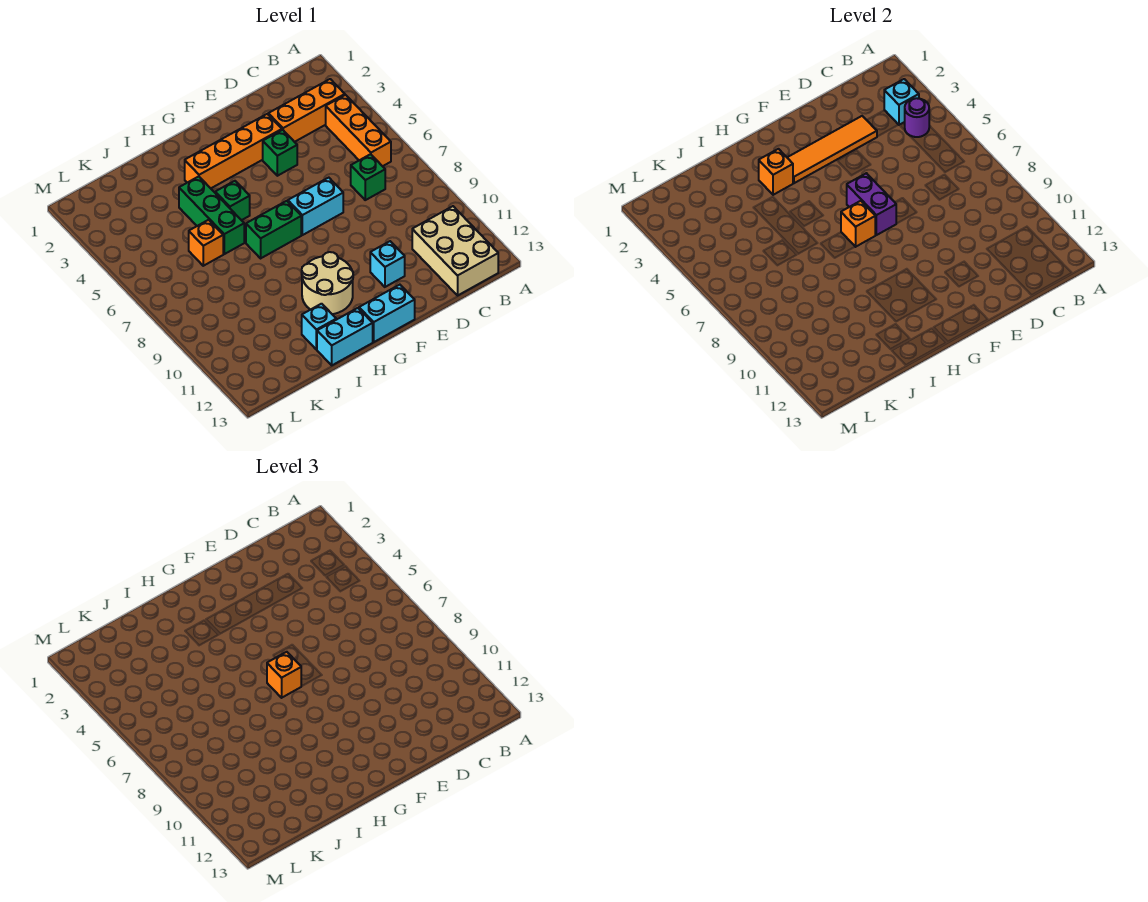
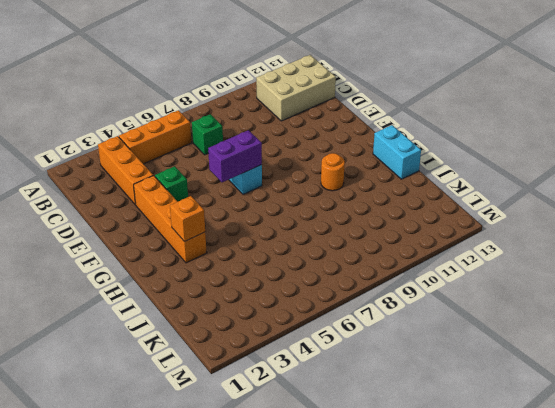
orange 1x1 round brick [321,153,345,191] -> tan 2x2 round brick [302,252,353,314]
none -> cyan 1x1 brick [370,241,405,287]
none -> cyan 1x2 brick [359,285,415,342]
none -> green 1x2 brick [246,201,301,258]

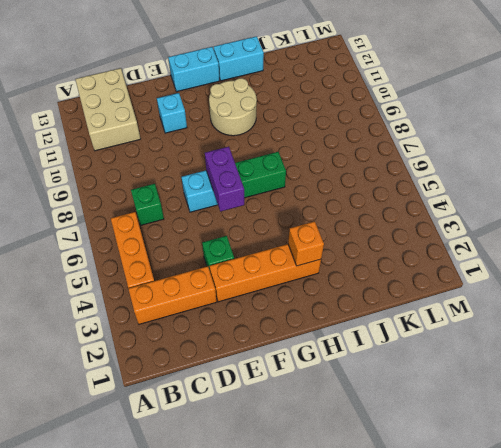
none -> green 1x1 brick [215,181,250,220]
none -> green 1x3 brick [179,176,244,254]
none -> cyan 1x1 brick [302,304,336,350]

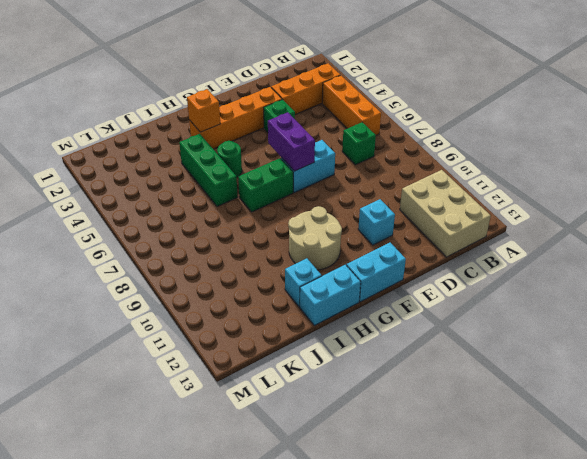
green 1x1 round brick [217,141,242,177] -> green 1x1 brick [215,181,250,220]
none -> orange 1x1 brick [189,220,223,266]
none -> cyan 1x1 brick [884,79,919,125]
none -> purple 1x1 round brick [905,98,929,137]

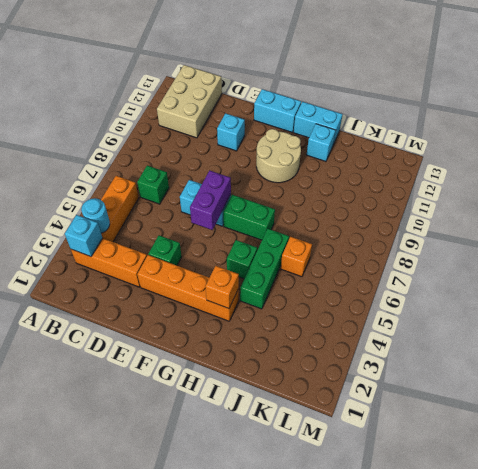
cyan 1x1 round brick [81,198,110,233] -> purple 1x1 round brick [905,98,929,137]
none -> orange 1x4 tile [787,116,877,183]
none -> orange 1x1 brick [841,201,875,247]
none -> orange 1x1 brick [267,652,301,698]

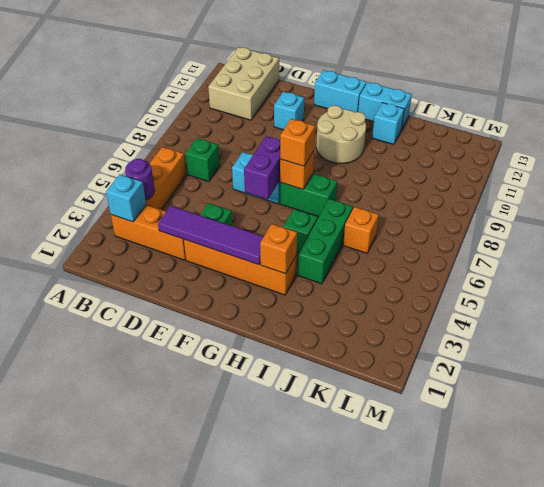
purple 1x4 tile [158,206,264,265] -> orange 1x4 tile [787,116,877,183]

